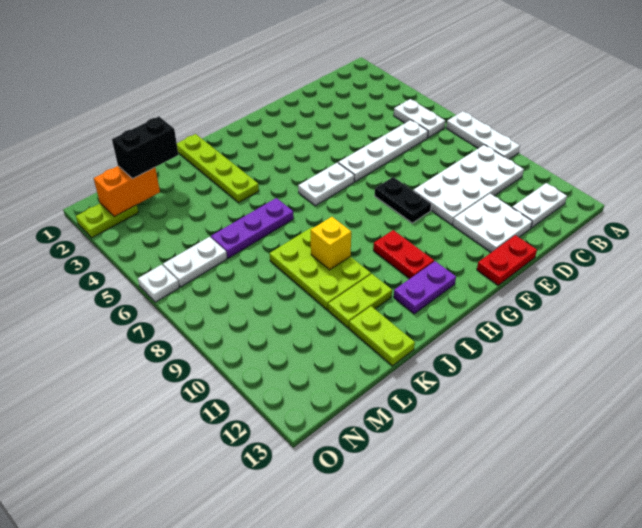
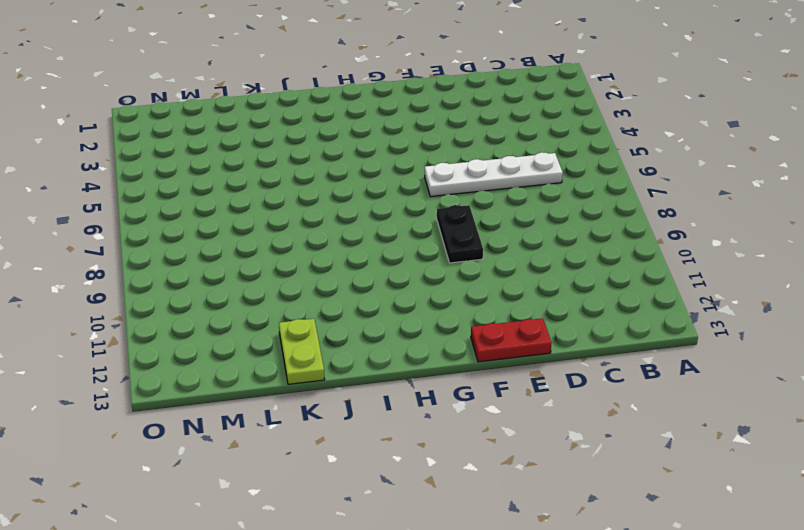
none -> white 1x3 plate [446,111,520,159]
none -> white 1x2 plate [394,99,445,138]
none -> white 2x4 plate [413,145,524,225]

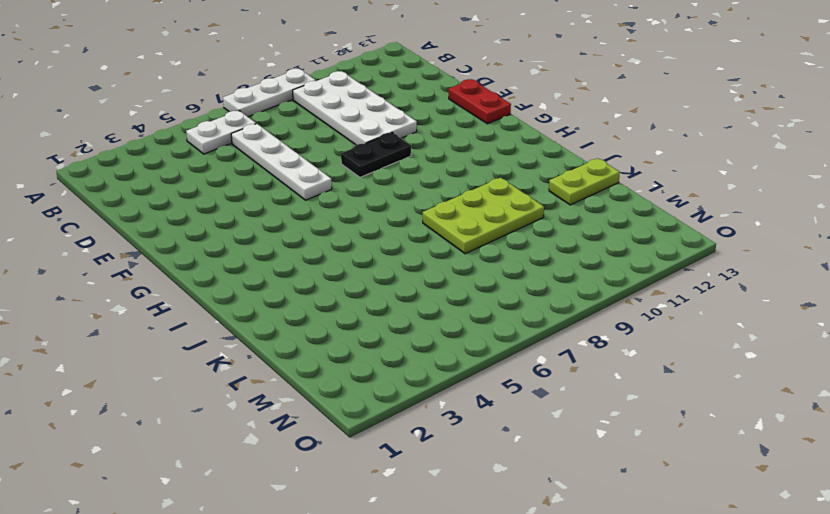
none -> white 1x2 plate [512,183,567,228]
none -> white 2x2 plate [453,194,532,252]
none -> white 1x2 plate [298,163,354,206]

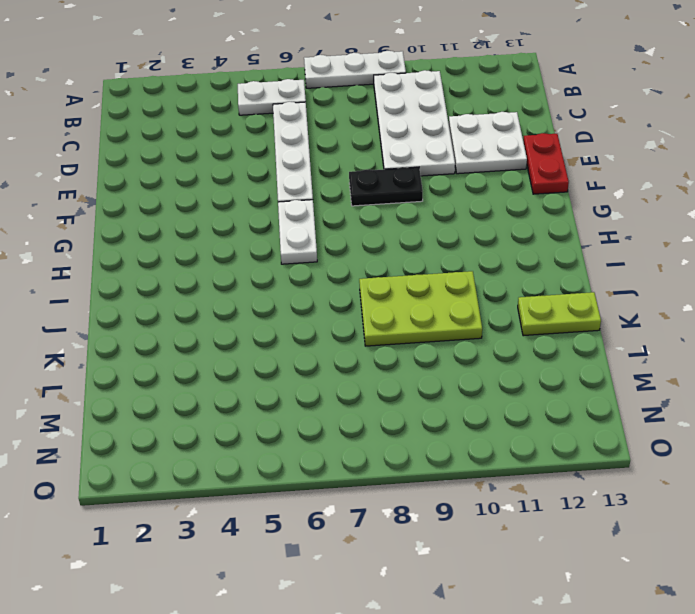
none -> white 1x2 plate [512,183,567,228]
none -> red 1x2 plate [373,230,434,279]
none -> purple 1x2 plate [394,261,456,314]

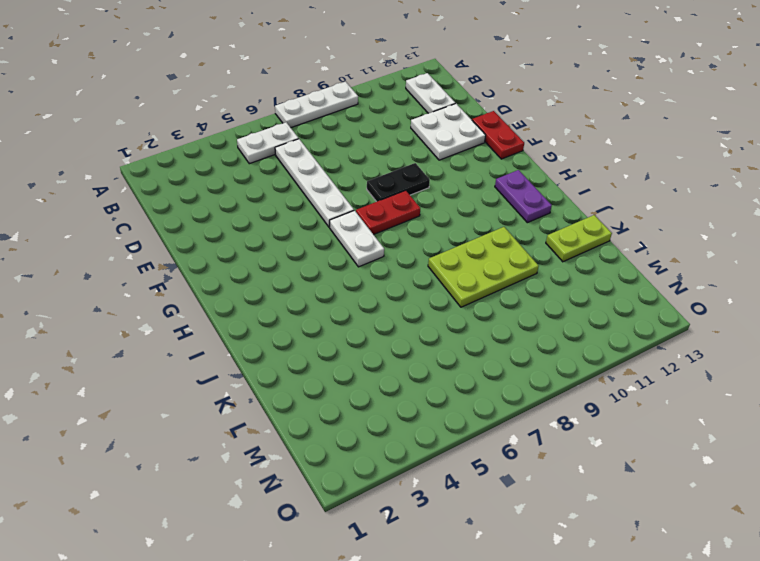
red 1x2 plate [356,190,420,235] -> red 1x2 plate moved to [373,230,434,279]
none -> white 2x4 plate [413,145,524,225]
none -> lime 1x4 plate [177,134,259,202]
none -> purple 1x3 plate [211,198,294,258]

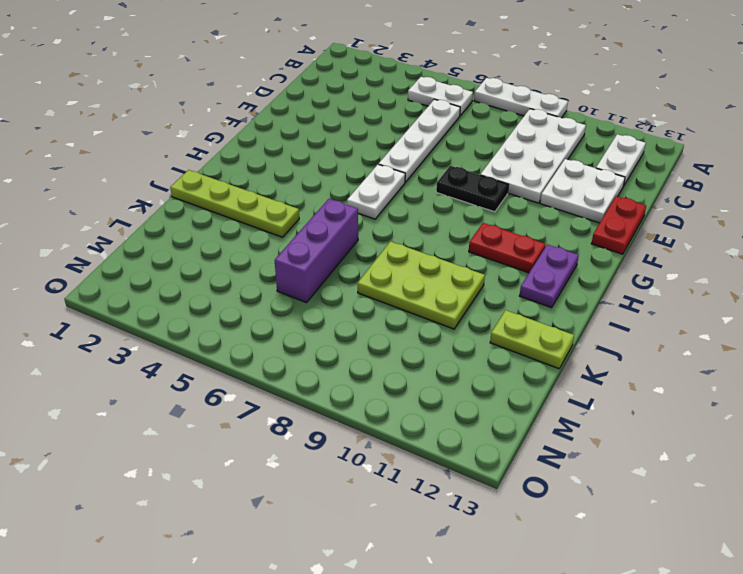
purple 1x3 brick [275,199,358,303] -> purple 1x3 plate [211,198,294,258]
none -> lime 1x2 plate [328,274,392,328]
none -> white 1x2 plate [163,237,227,287]
none -> lime 1x2 plate [76,204,139,238]

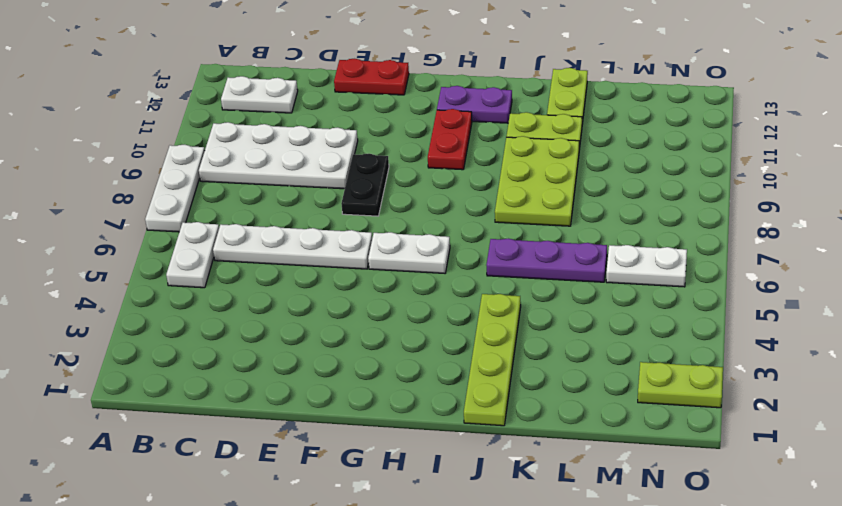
none -> white 2x2 plate [453,194,532,252]
none -> white 1x1 plate [138,265,179,302]
none -> yellow 1x1 brick [311,217,351,270]

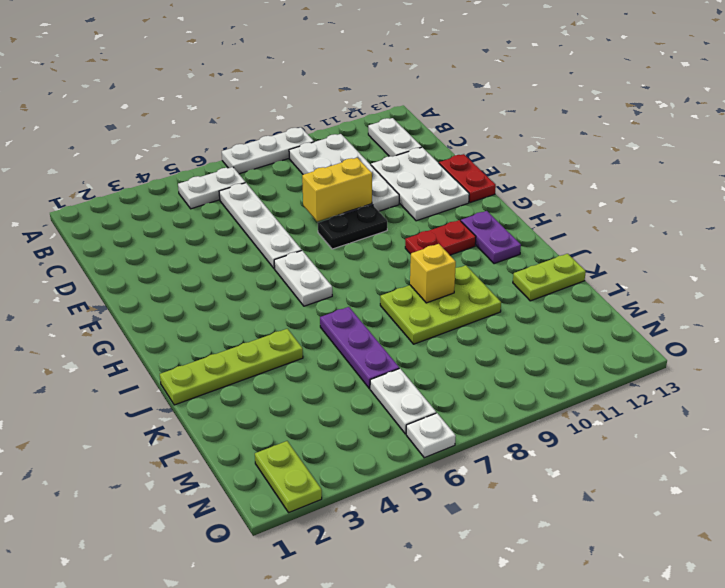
white 2x3 plate [371,147,469,221] -> white 2x2 plate [453,194,532,252]
yellow 1x2 brick [302,158,372,222] -> none
none -> lime 1x2 plate [328,274,392,328]
none -> orange 1x2 brick [94,166,160,217]
none -> black 1x2 brick [112,117,178,179]

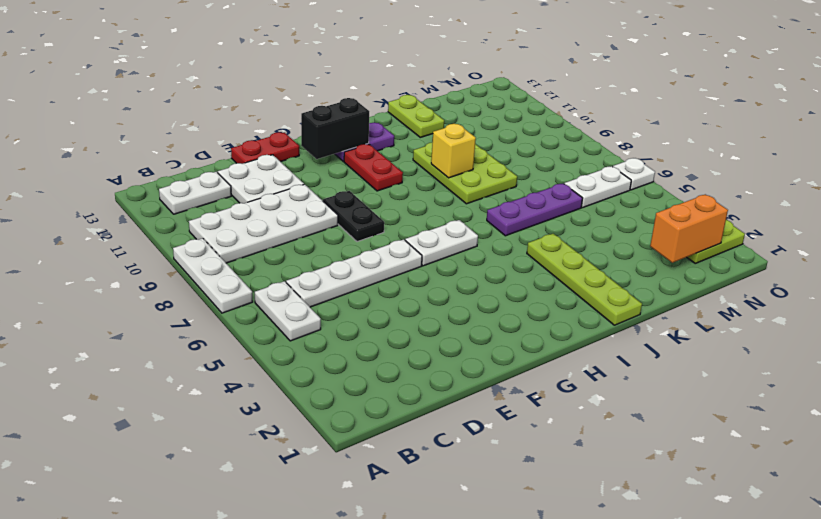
black 1x2 brick [301,98,369,159] -> black 1x2 brick moved to [112,117,178,179]
none -> lime 1x2 plate [328,274,392,328]

